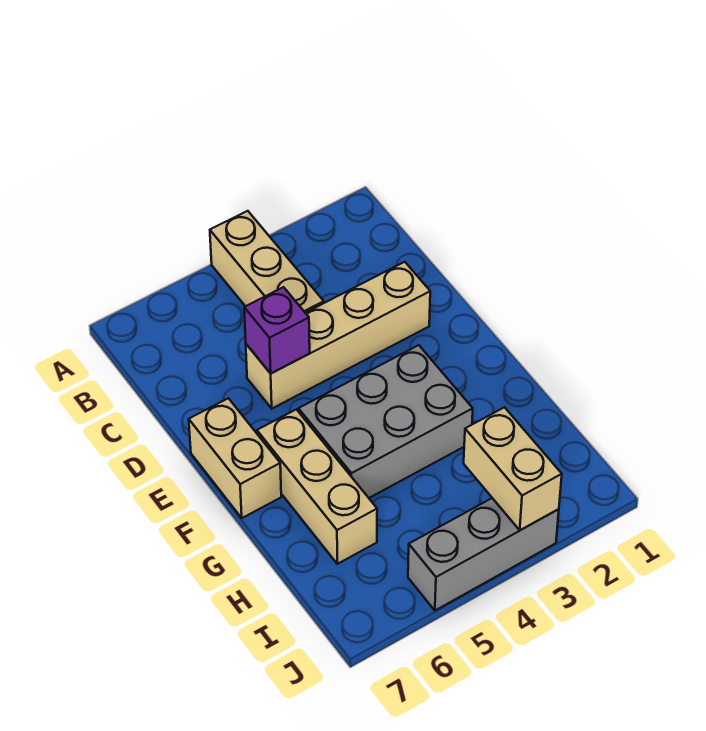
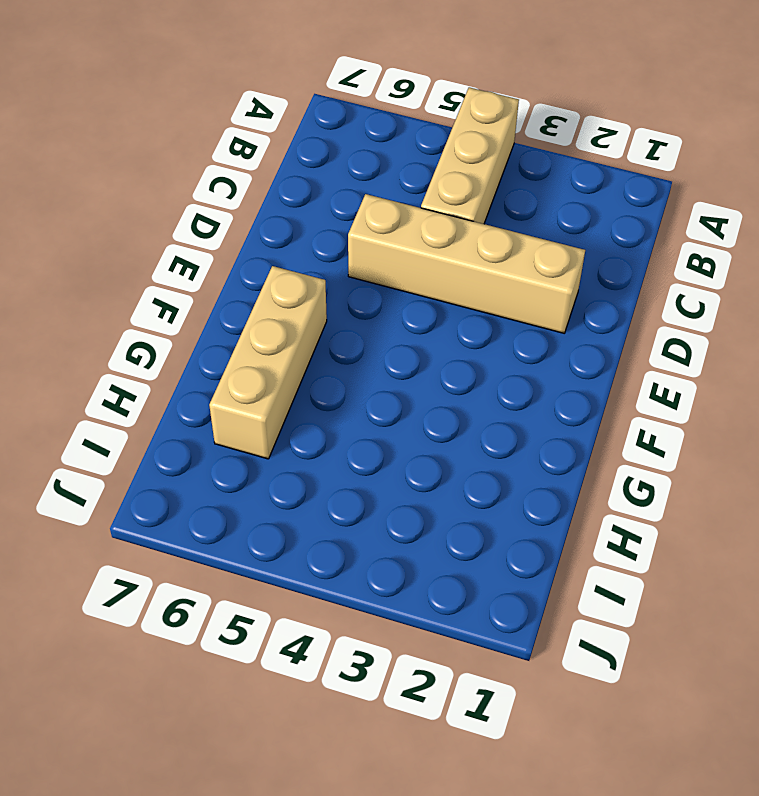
none -> tan 1x2 brick [189,398,281,518]
none -> grey 2x3 brick [298,345,473,498]

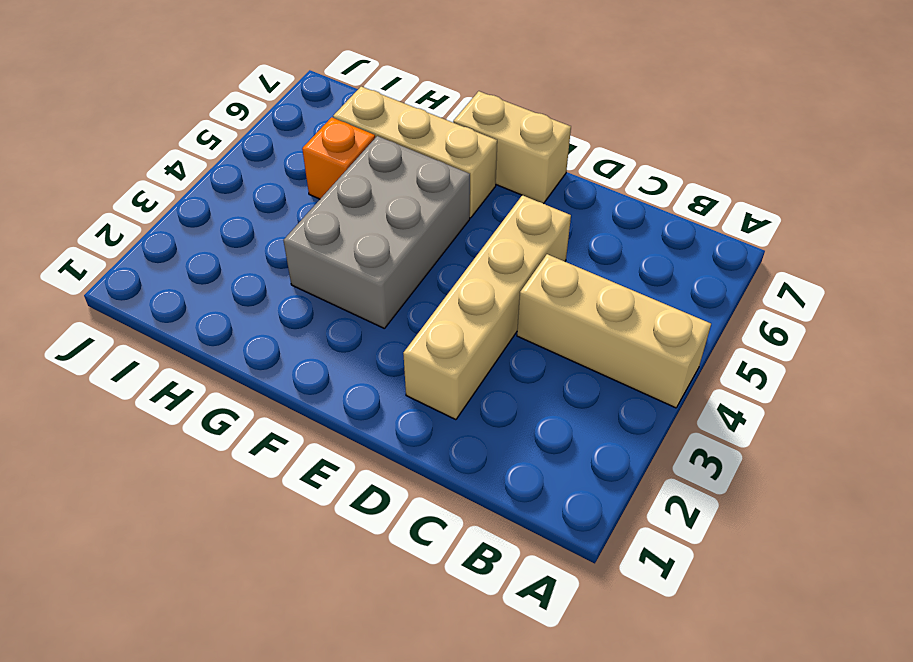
orange 1x1 brick [302,117,375,199] -> none
none -> grey 1x3 brick [408,498,559,610]
none -> purple 1x1 brick [244,287,310,373]

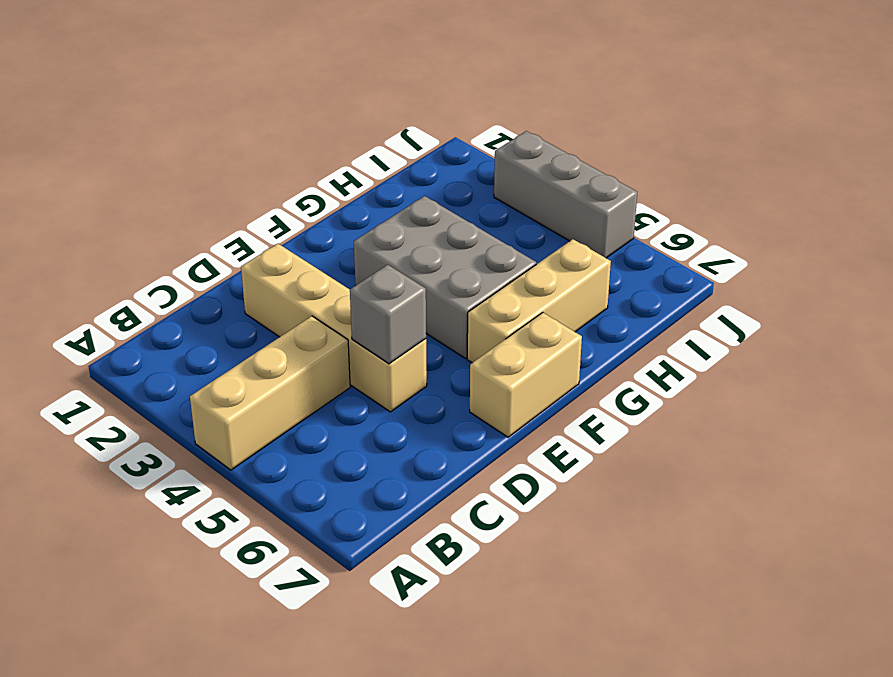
grey 1x1 brick [350,265,426,364] -> purple 1x1 brick [244,287,310,373]
none -> tan 1x2 brick [464,407,562,530]

